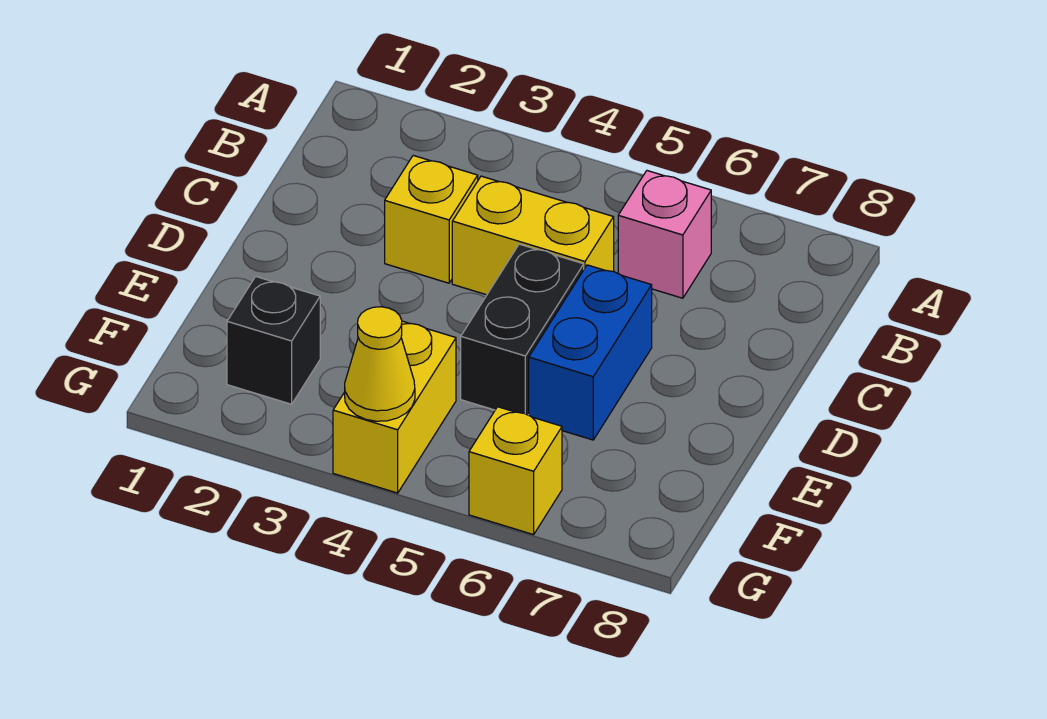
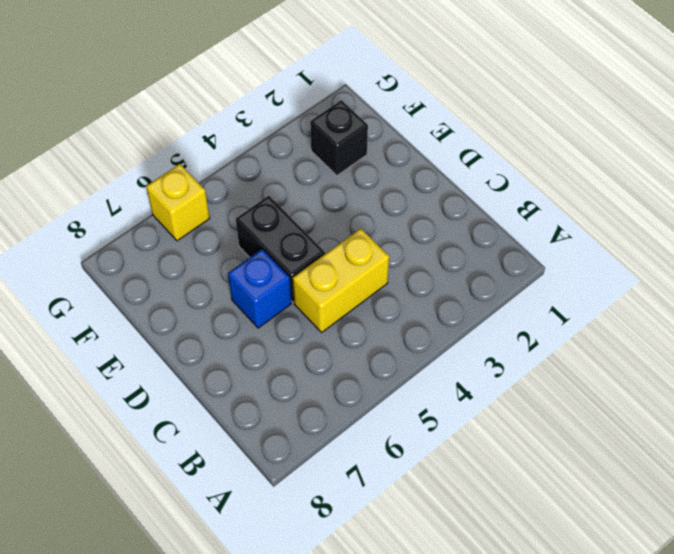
blue 1x1 brick [228,249,291,328] -> blue 1x2 brick [529,265,652,440]
none -> pink 1x1 brick [618,171,711,298]
none -> yellow 1x1 brick [385,155,478,283]

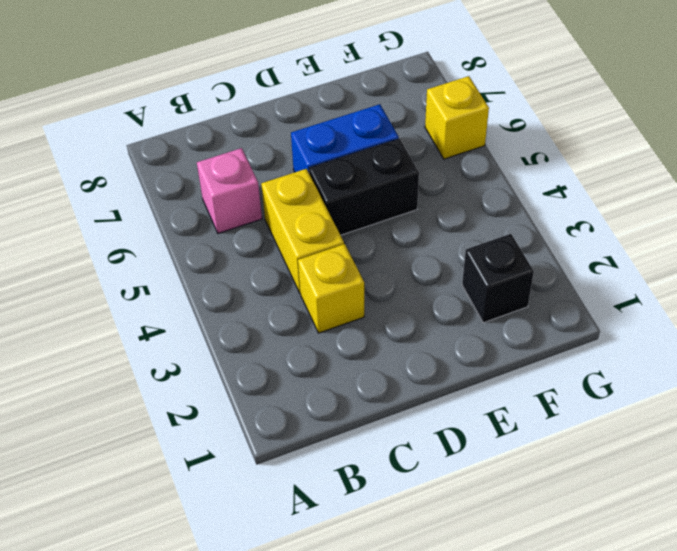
none -> yellow 1x2 brick [333,321,456,493]
none -> yellow 1x1 cone [345,307,415,421]

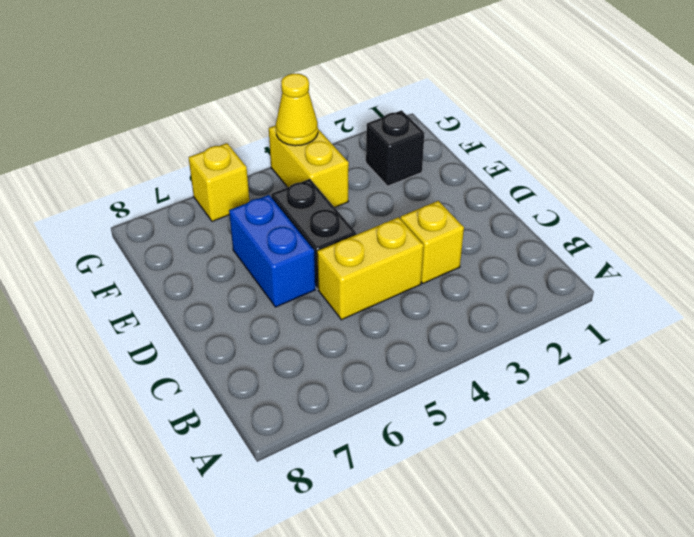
none -> pink 1x1 brick [618,171,711,298]

